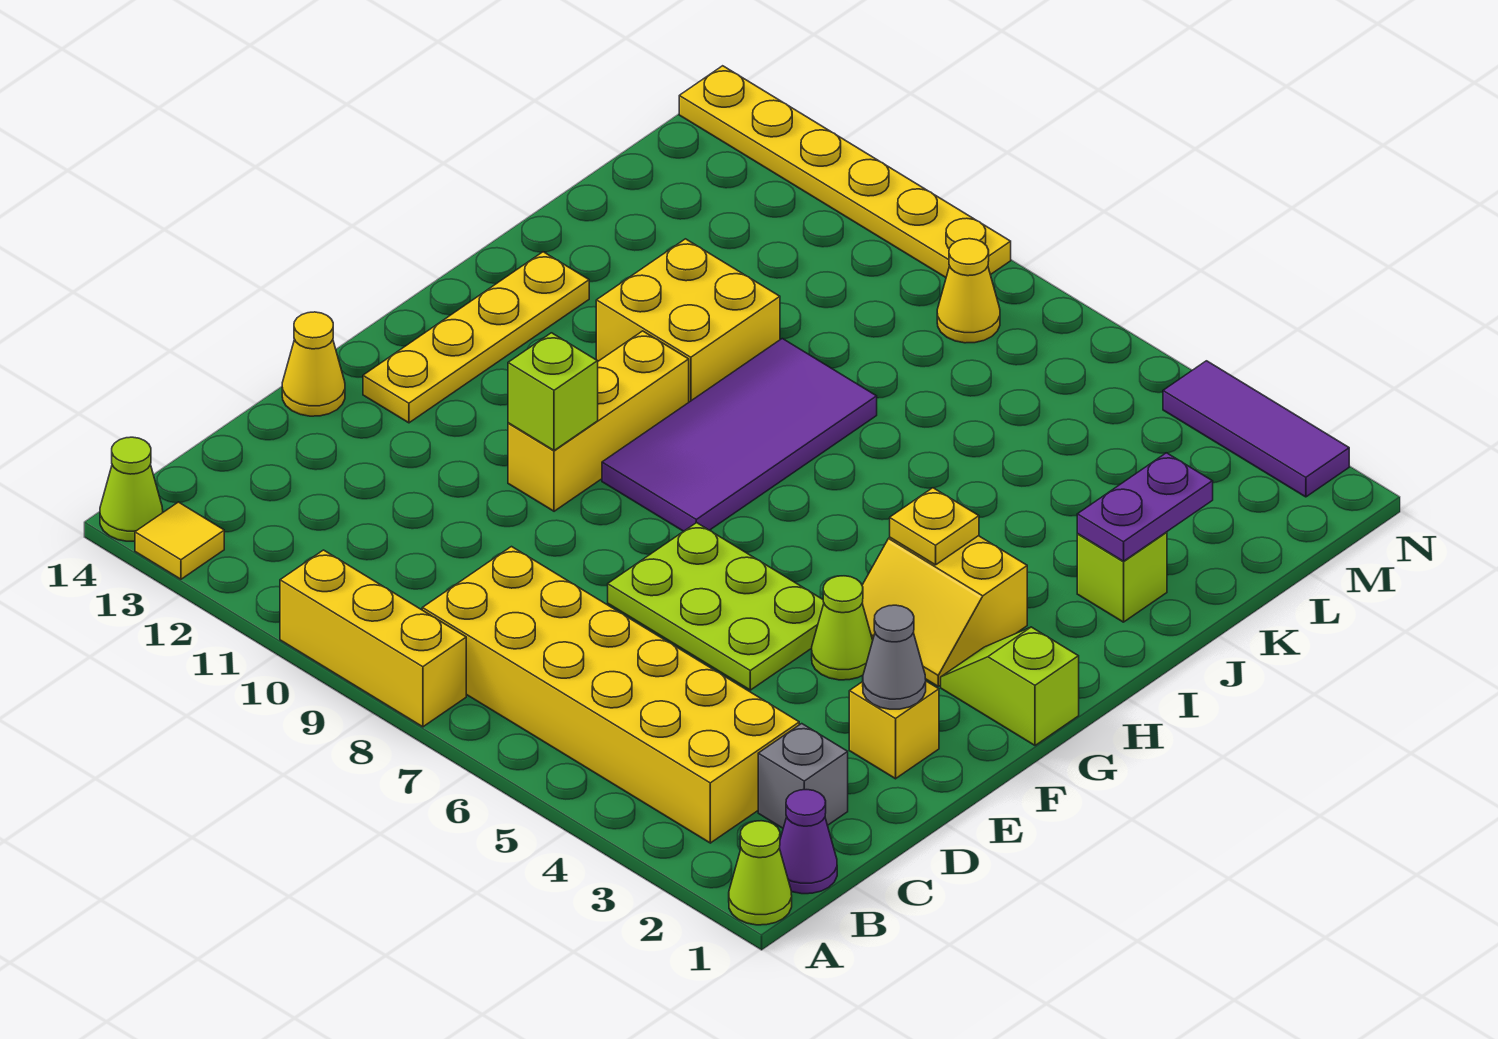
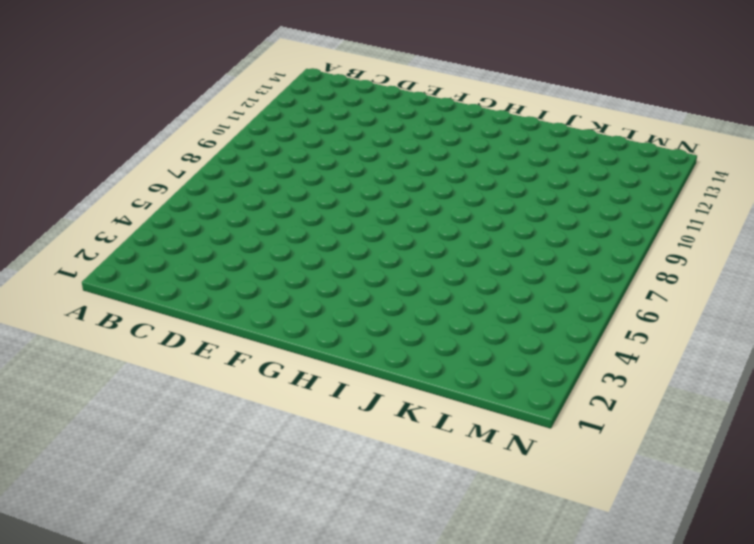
none -> lime 1x1 cone [729,821,792,925]
none -> yellow 1x3 brick [280,550,466,727]
none -> yellow 1x1 tile [135,502,224,579]

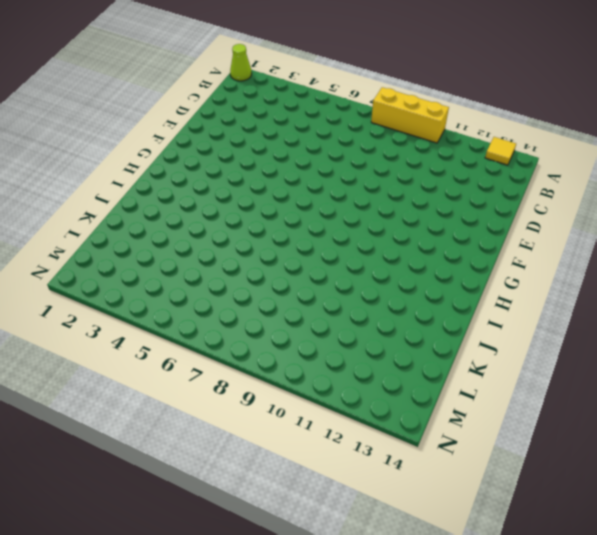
none -> lime 1x1 cone [100,437,163,541]
none -> purple 1x1 cone [780,790,837,894]
none -> yellow 2x6 brick [422,547,799,843]

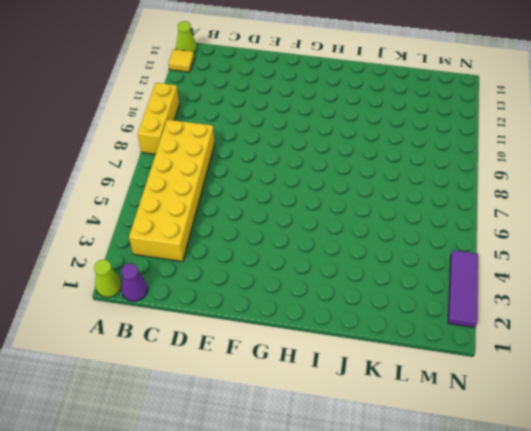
none -> grey 1x1 brick [758,724,848,828]
none -> yellow 1x1 brick [849,681,939,779]
none -> lime 2x3 plate [608,523,824,690]

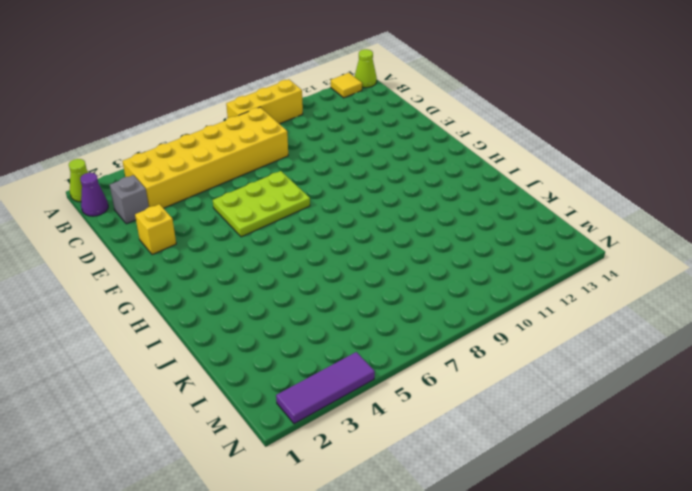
none -> yellow 1x1 cone [282,312,345,416]
none -> lime 1x1 cone [812,576,873,680]
none -> yellow 1x3 brick [508,331,689,511]

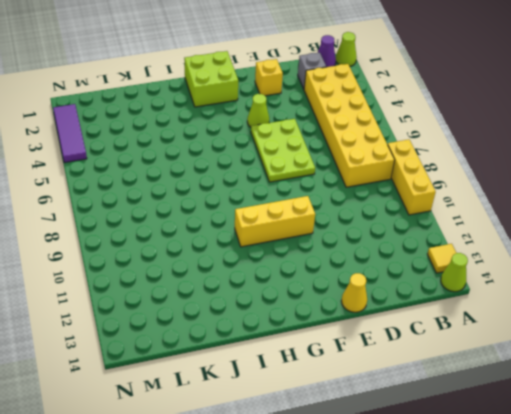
lime 2x2 brick [184,51,238,107] -> lime 1x2 slope [941,627,1079,745]
none -> yellow 1x4 plate [363,252,589,423]
none -> yellow 2x2 slope [862,536,1027,686]
none -> purple 2x4 tile [602,339,877,531]

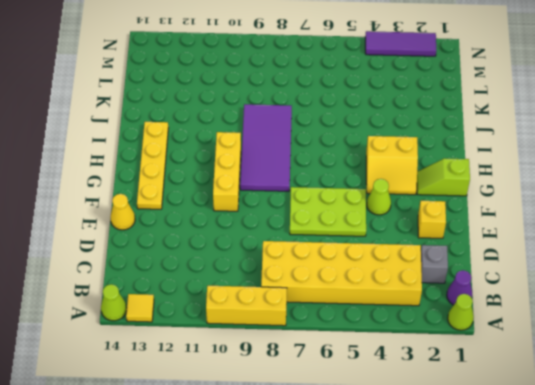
none -> yellow 2x2 brick [596,239,780,402]
none -> lime 1x1 brick [1077,532,1167,622]
none -> yellow 1x1 cone [937,239,1000,343]

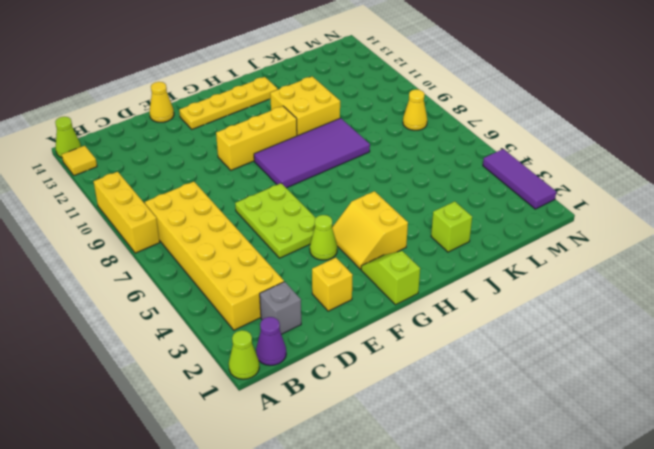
none -> yellow 1x6 plate [679,66,1011,277]
none -> grey 1x1 cone [863,605,926,709]
none -> lime 1x1 brick [508,333,598,450]

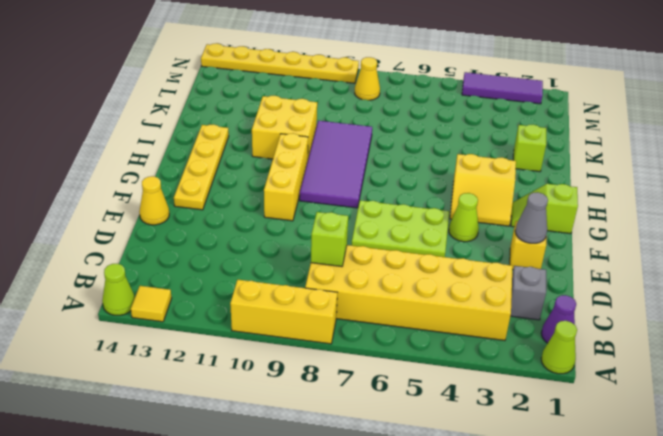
lime 1x1 brick [311,212,348,267] -> lime 1x1 brick moved to [508,333,598,450]
none -> yellow 1x1 plate [890,488,979,565]
none -> purple 1x2 plate [1077,453,1213,561]

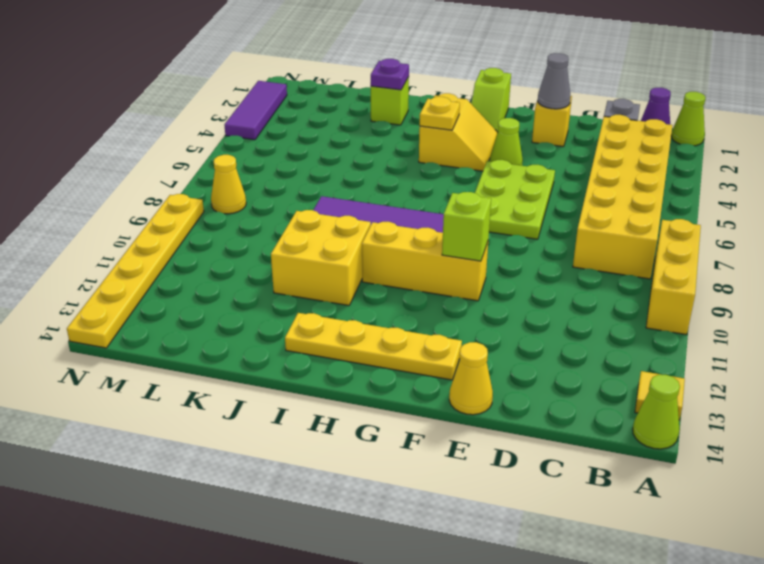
purple 1x1 plate [371,59,409,90] -> purple 1x2 plate [1077,453,1213,561]

